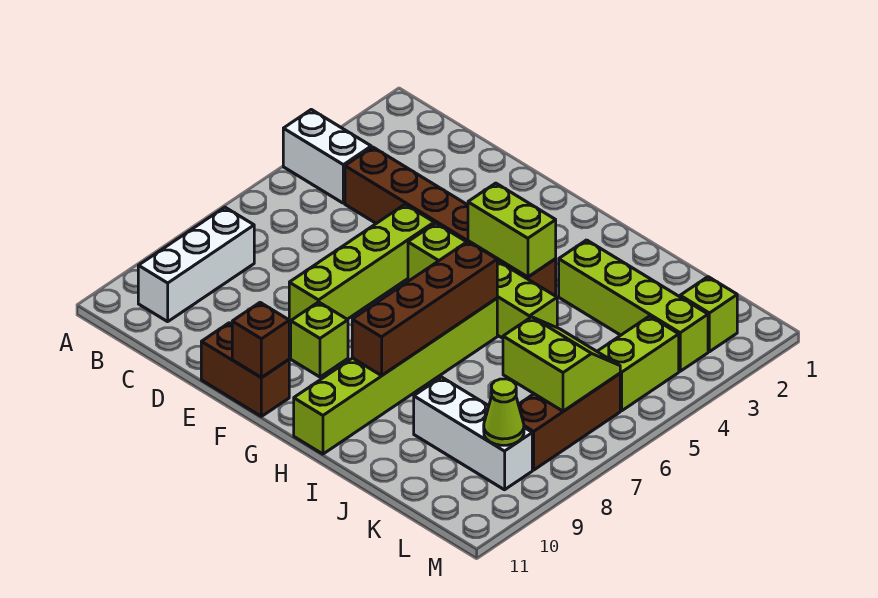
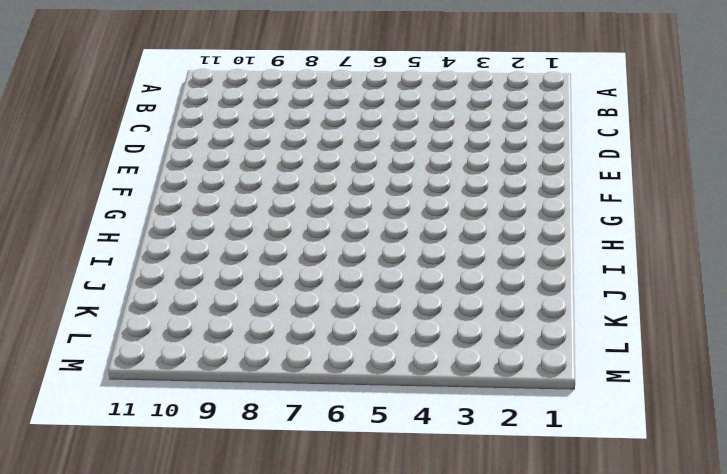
none -> white 1x2 brick [283,110,371,203]
none -> white 1x3 brick [138,207,254,322]
none -> brown 1x6 brick [345,147,556,296]

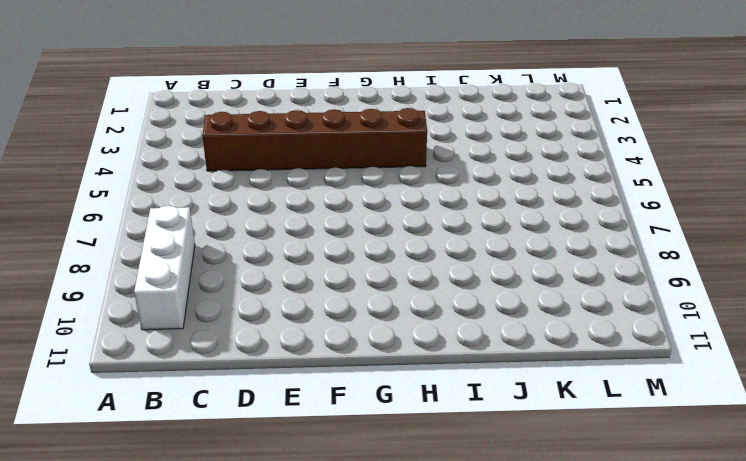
none -> white 1x2 brick [283,110,371,203]
none -> lime 1x4 brick [289,205,434,322]
none -> brown 1x2 brick [201,323,289,416]

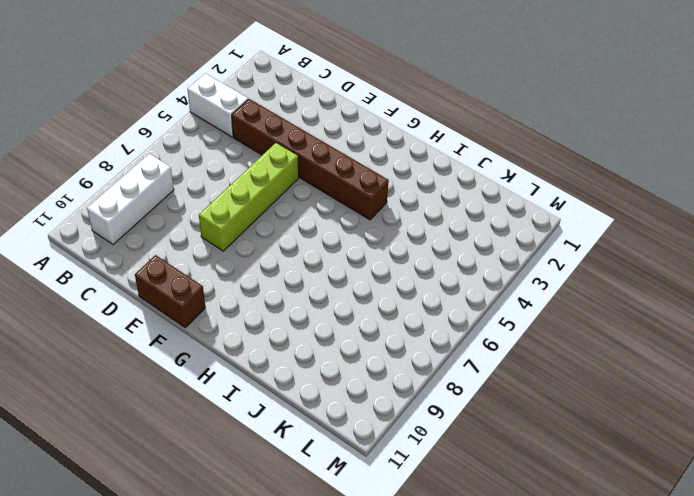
none -> lime 1x4 brick [408,223,557,338]
none -> lime 1x1 brick [291,302,348,377]
none -> lime 1x6 brick [294,298,497,454]

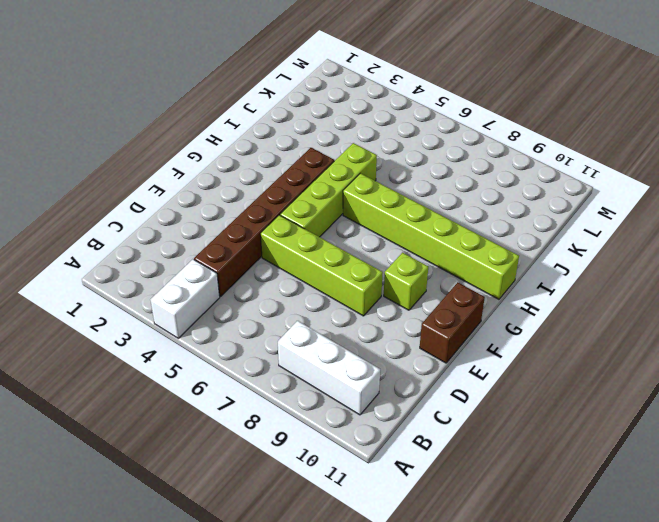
none -> lime 1x4 brick [559,240,708,371]
none -> white 1x3 brick [414,377,532,490]
none -> lime 1x1 brick [680,277,737,352]

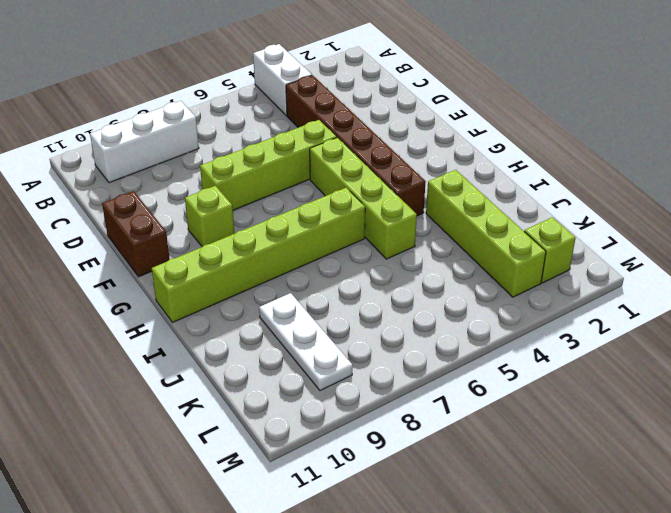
white 1x3 plate [259,293,353,391] -> white 1x3 brick [414,377,532,490]
none -> lime 1x2 brick [597,316,679,411]
none -> brown 1x3 brick [518,374,620,470]
none -> brown 1x1 brick [232,303,289,378]

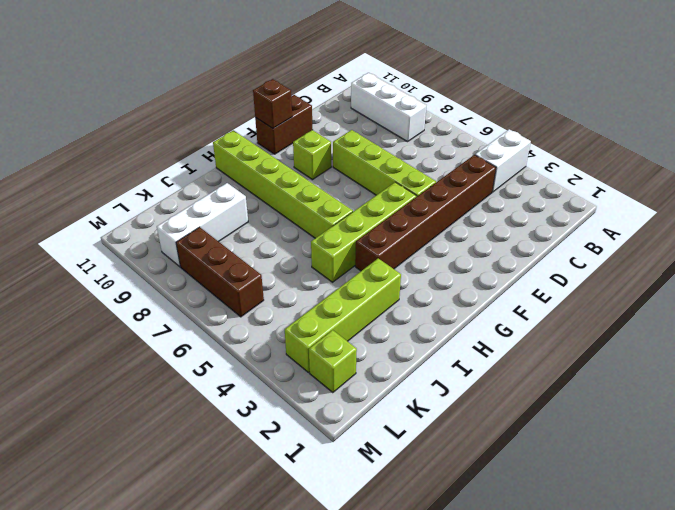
none -> lime 1x2 brick [597,316,679,411]
none -> lime 1x2 brick [468,183,556,277]
none -> brown 1x4 brick [352,241,497,376]

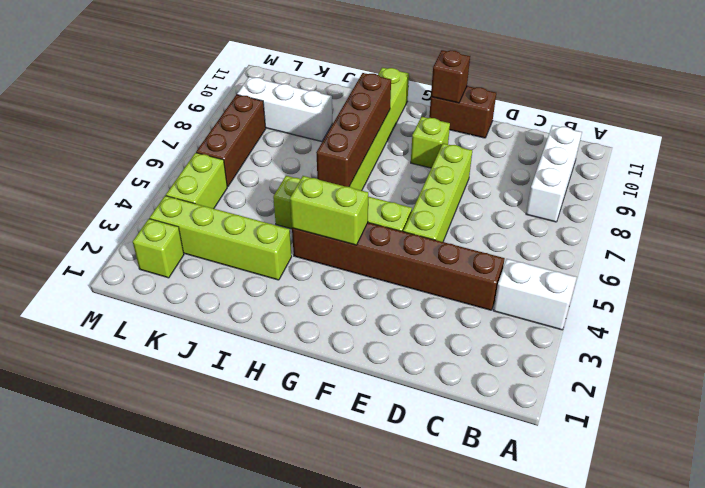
none -> lime 2x2 slope [503,317,620,411]
none -> lime 1x1 cone [484,379,524,445]

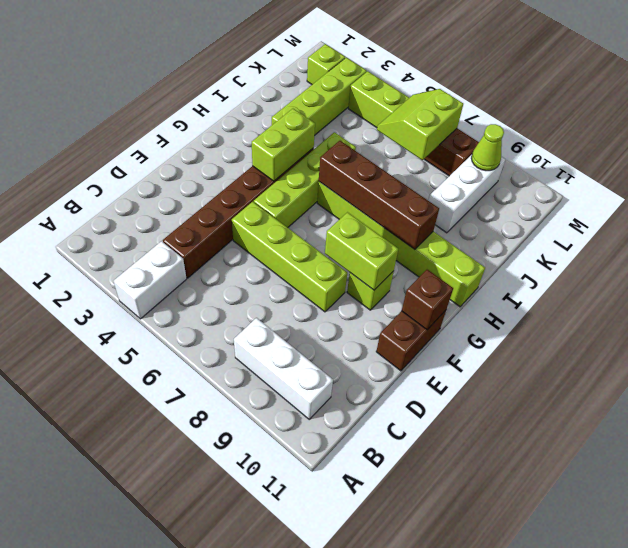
lime 1x2 brick [325,212,398,290] -> none

